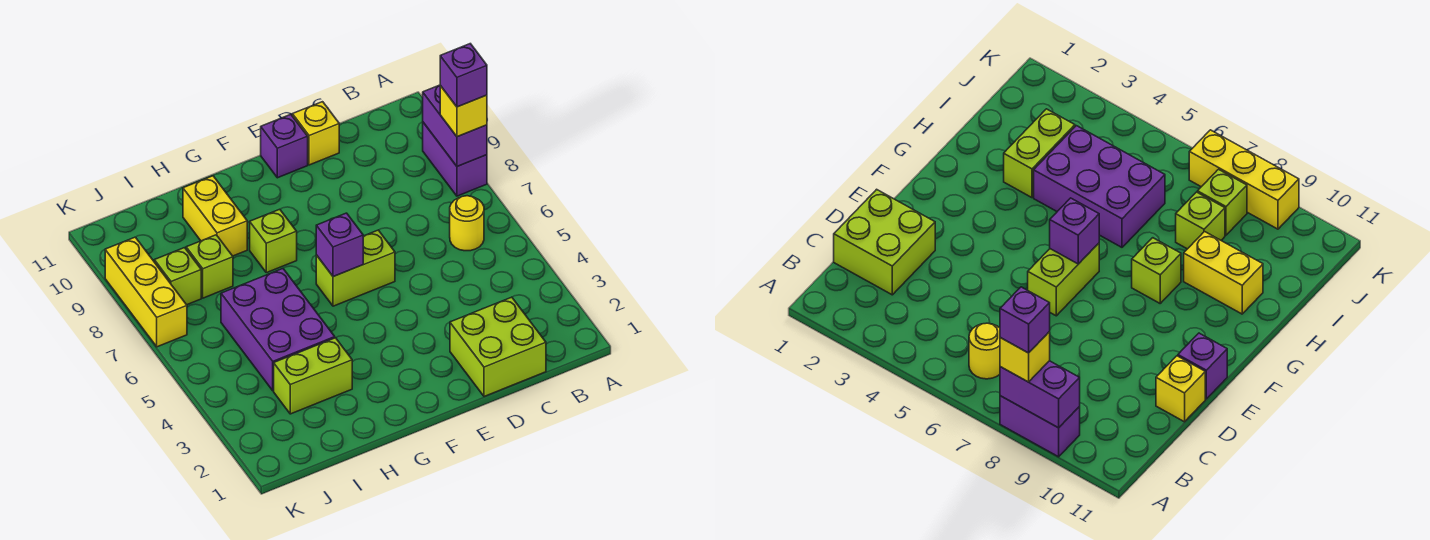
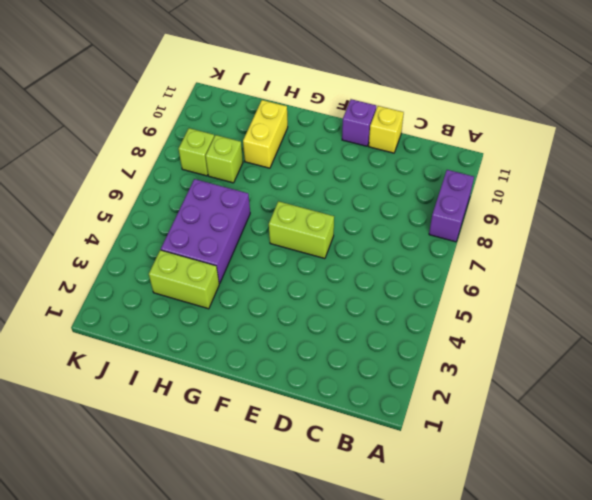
none -> yellow 1x1 round brick [450,196,484,251]
none -> lime 2x2 brick [450,297,546,397]
none -> lime 1x1 brick [250,209,297,273]

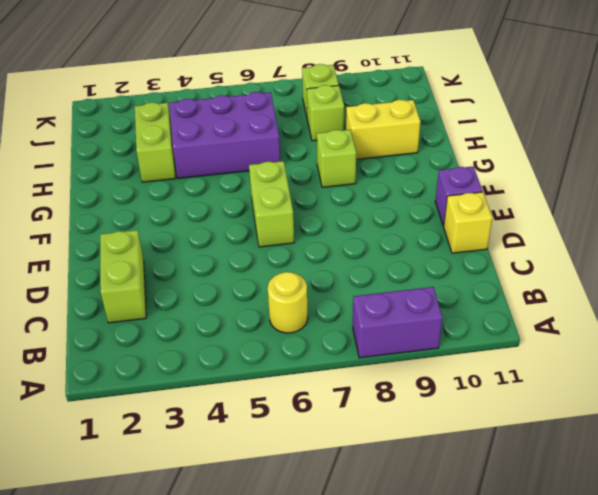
lime 1x2 brick [100,230,146,323] -> lime 2x2 brick [450,297,546,397]
none -> yellow 1x3 brick [105,237,187,347]
none -> purple 1x2 brick [423,85,487,166]
none -> purple 1x1 brick [316,213,363,277]

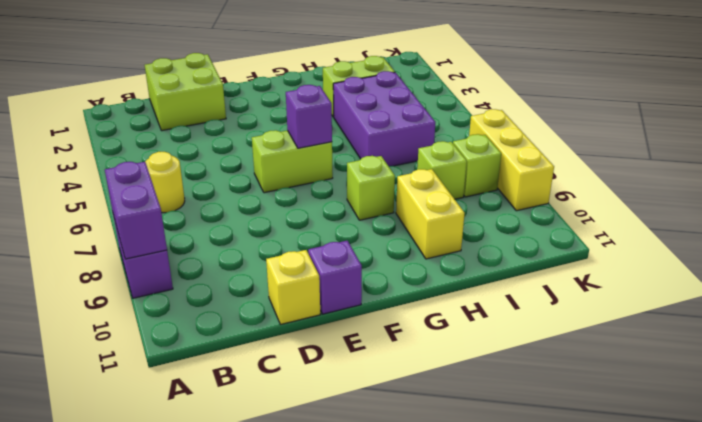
none -> yellow 1x1 brick [440,86,487,137]
none -> purple 1x1 brick [440,44,487,107]

